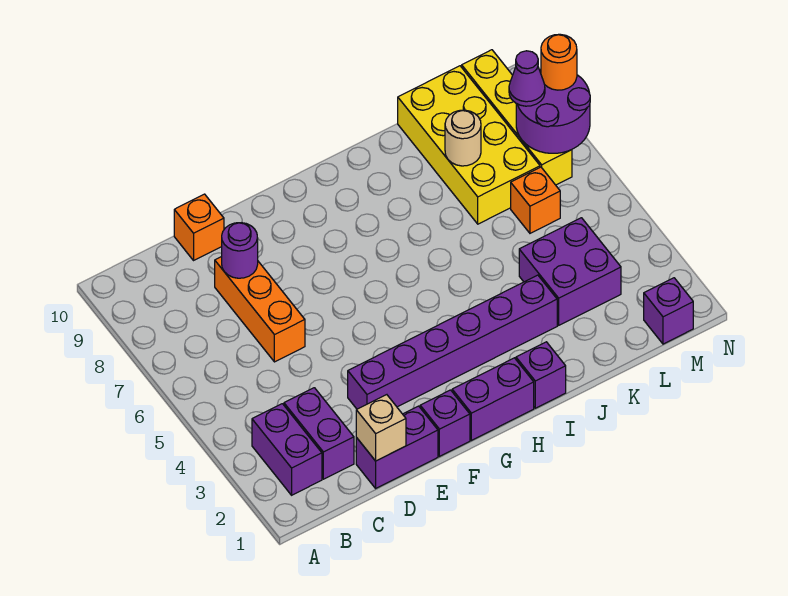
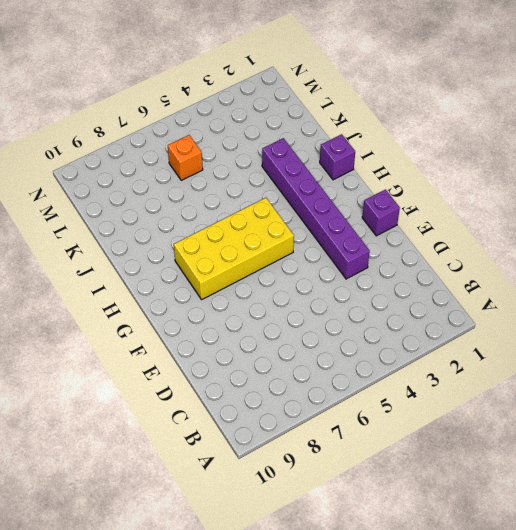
yellow 2x4 brick [174,198,294,299] -> yellow 2x4 brick moved to [398,66,540,224]
none -> purple 1x2 brick [252,404,322,495]
none -> purple 1x2 brick [284,388,354,479]
none -> purple 1x2 brick [356,406,438,488]

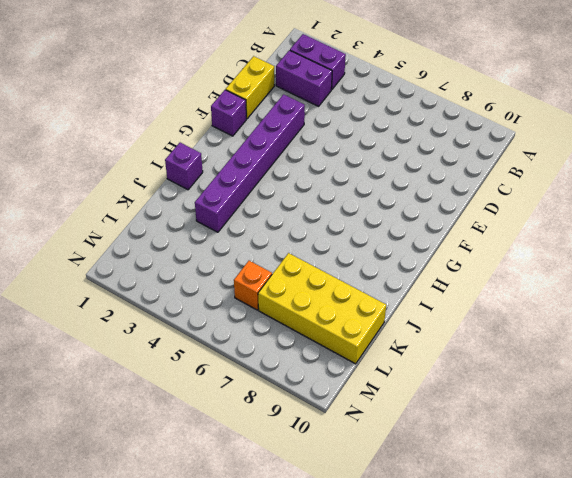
yellow 1x2 brick [226,56,274,119] -> purple 1x2 brick [356,406,438,488]
none -> orange 1x3 brick [215,257,305,362]
none -> orange 1x1 brick [174,194,224,260]
none -> purple 1x2 brick [452,358,534,440]

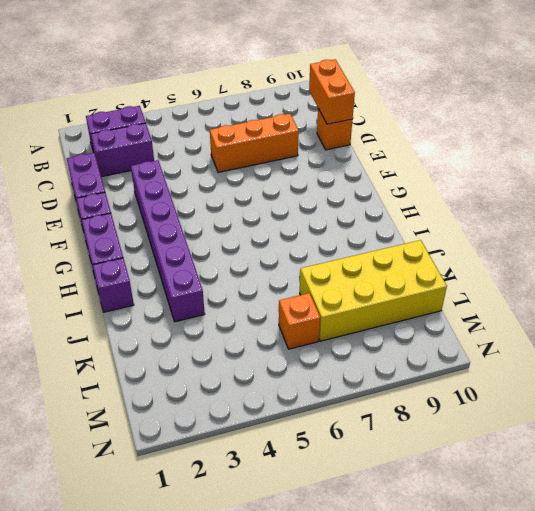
orange 1x2 brick [309,59,355,124] -> none
none -> purple 2x2 brick [519,218,621,325]
none -> purple 1x1 brick [644,278,693,344]
none -> yellow 1x4 brick [462,50,572,185]

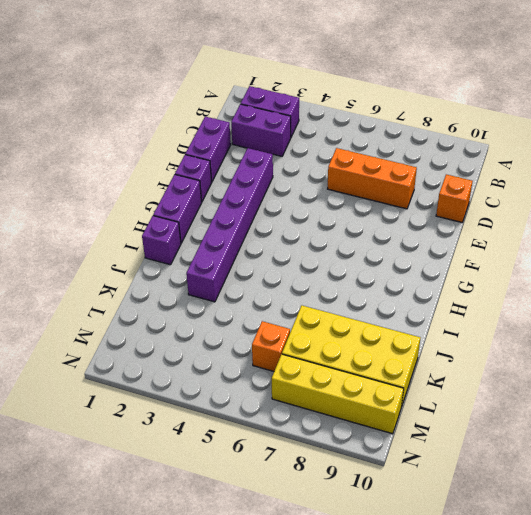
none -> purple 2x2 brick [519,218,621,325]
none -> purple 1x1 brick [644,278,693,344]
none -> tan 1x1 brick [356,395,406,461]

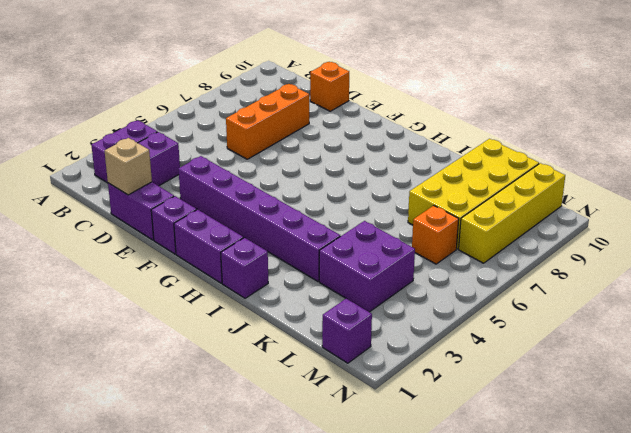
none -> purple 1x1 round brick [222,223,258,278]
none -> tan 1x1 round brick [445,110,481,166]
none -> purple 2x2 round brick [516,69,590,153]

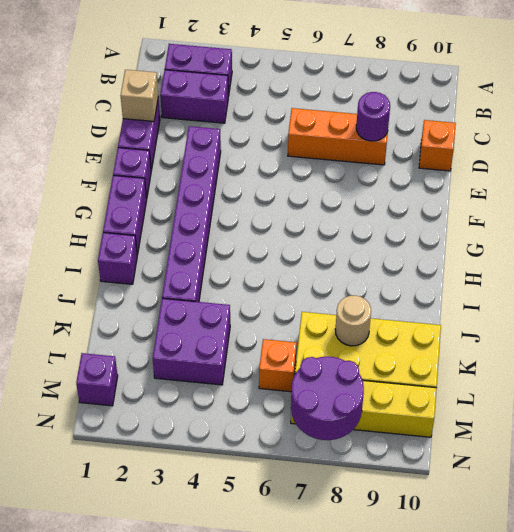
none -> purple 1x1 cone [509,51,545,106]
none -> orange 1x1 round brick [541,34,577,90]

